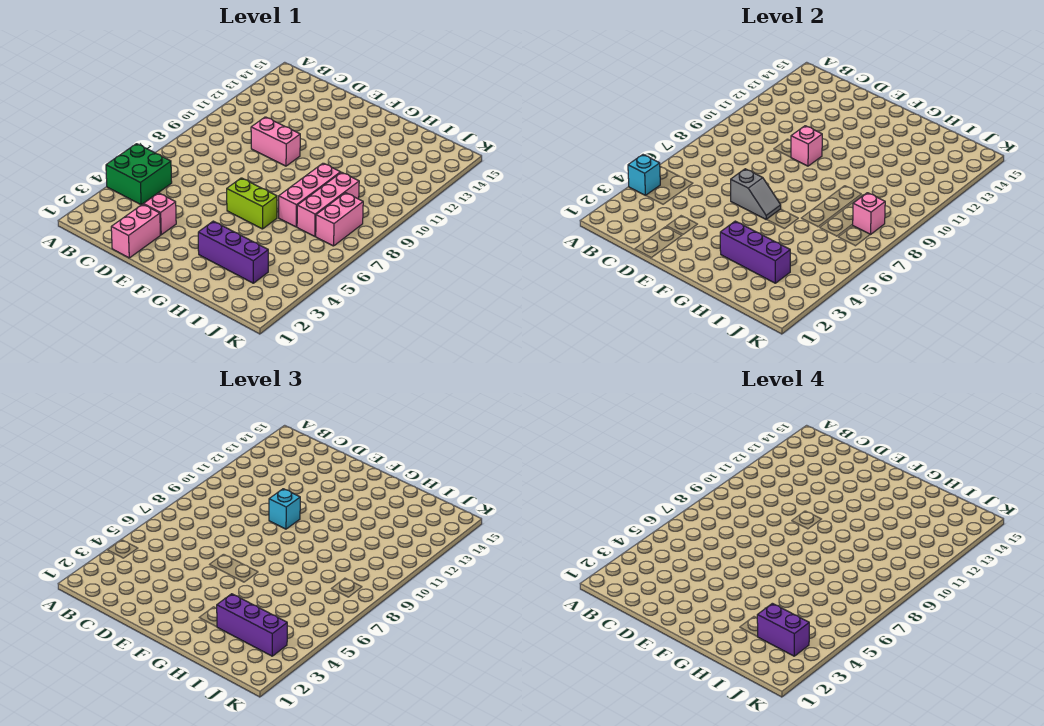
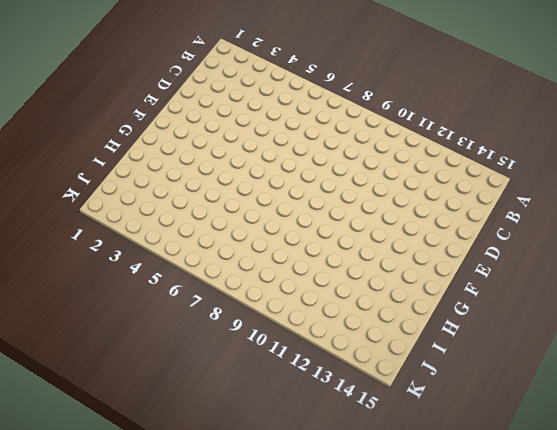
none -> green 2x2 brick [106,144,172,205]
none -> pink 1x2 brick [111,204,160,258]
none -> pink 1x1 brick [143,193,176,235]

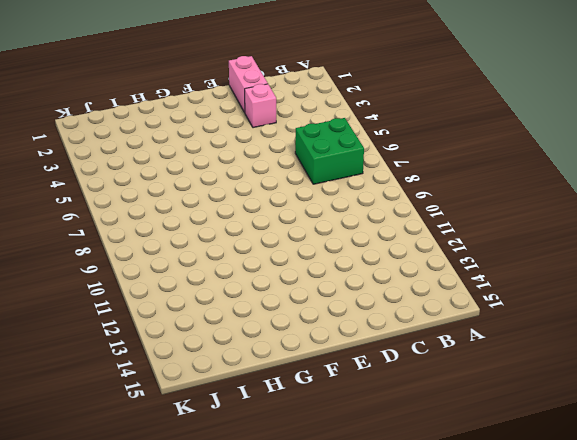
green 2x2 brick [295,118,364,184] -> green 2x2 brick moved to [106,144,172,205]
none -> pink 1x2 brick [251,117,300,166]
none -> lime 1x2 brick [227,178,277,229]
none -> purple 1x3 brick [198,221,268,283]

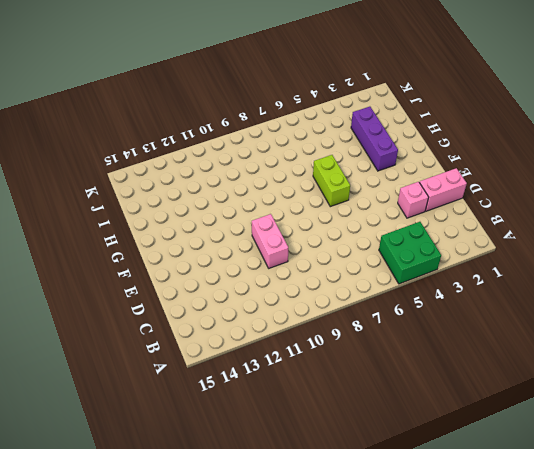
none -> pink 1x3 brick [279,163,341,227]
none -> pink 1x3 brick [297,172,359,236]
none -> pink 1x2 brick [316,193,363,246]

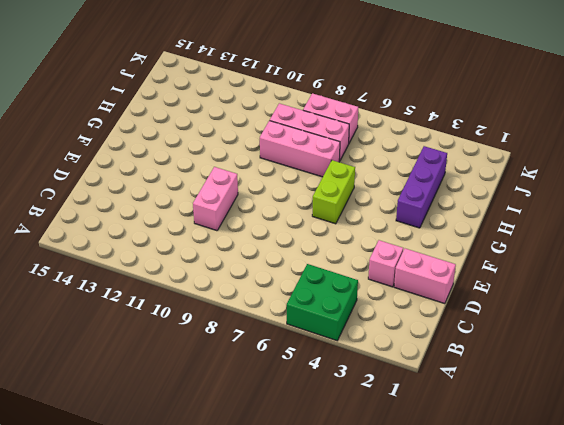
none -> cyan 1x1 brick [628,155,660,196]
none -> grey 1x2 slope [731,169,781,219]
none -> pink 1x1 brick [791,126,822,166]

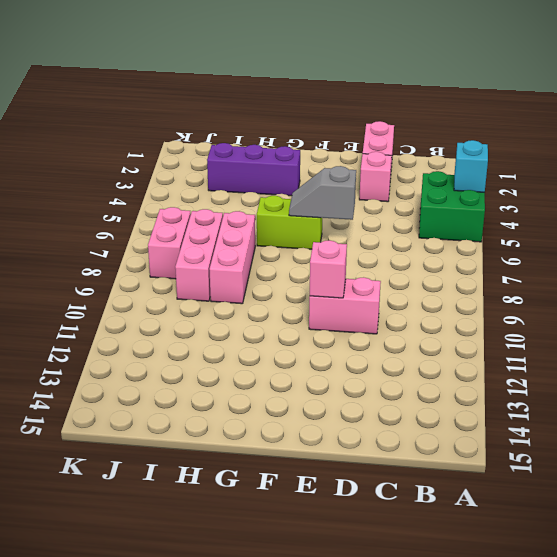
none -> purple 1x3 brick [720,221,790,283]
none -> pink 1x1 brick [853,193,885,235]
none -> cyan 1x1 brick [269,489,300,529]

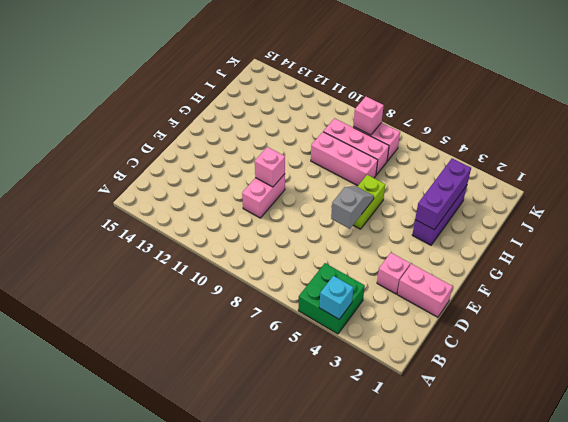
none -> cyan 1x1 brick [269,489,300,529]
none -> purple 1x3 brick [216,594,287,656]
none -> purple 1x2 brick [757,603,809,656]

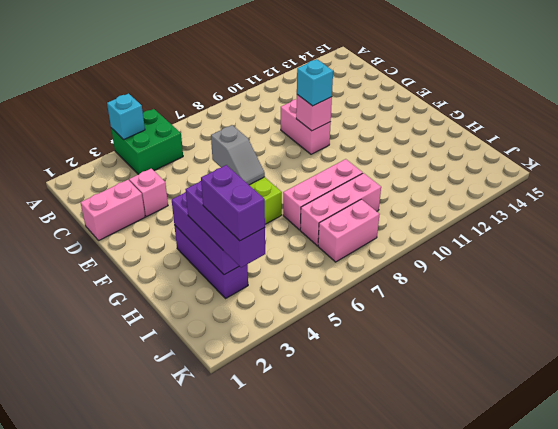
none -> pink 1x1 brick [853,193,885,235]

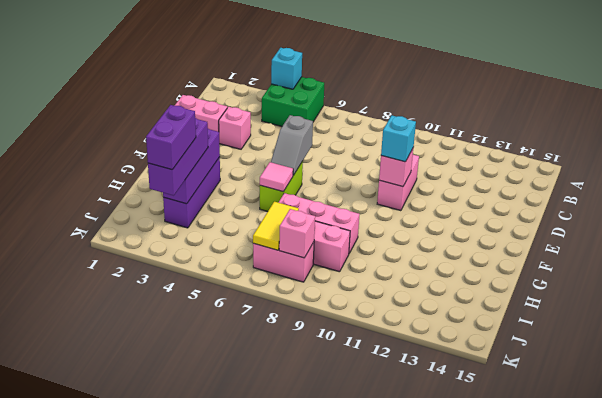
pink 1x1 tile [260,162,293,192] -> none
yellow 1x2 tile [253,202,299,250] -> none

